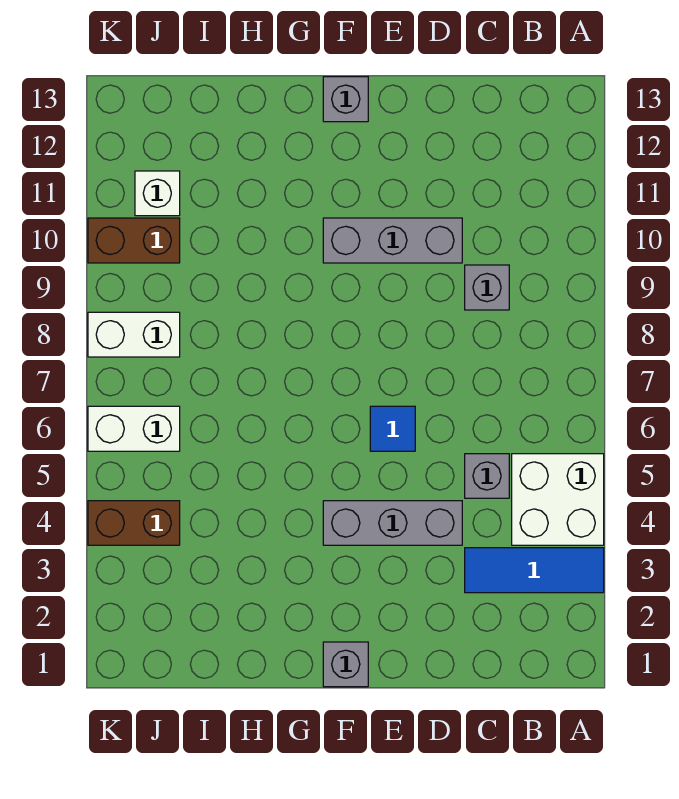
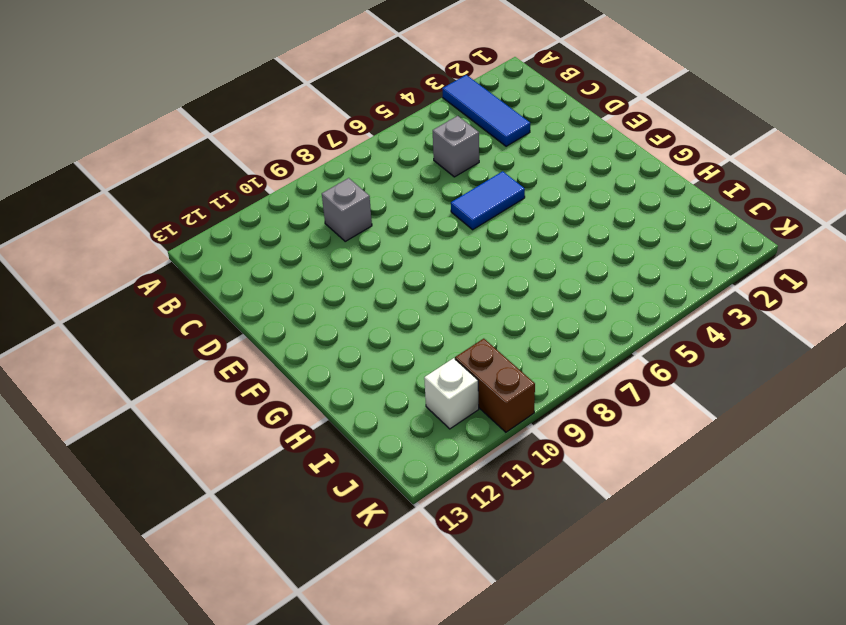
blue 1x2 tile [451,171,525,230] -> blue 1x1 tile [370,406,415,451]
none -> white 2x2 brick [512,454,604,545]
none -> grey 1x3 brick [323,501,462,545]
none -> grey 1x3 brick [323,218,462,263]

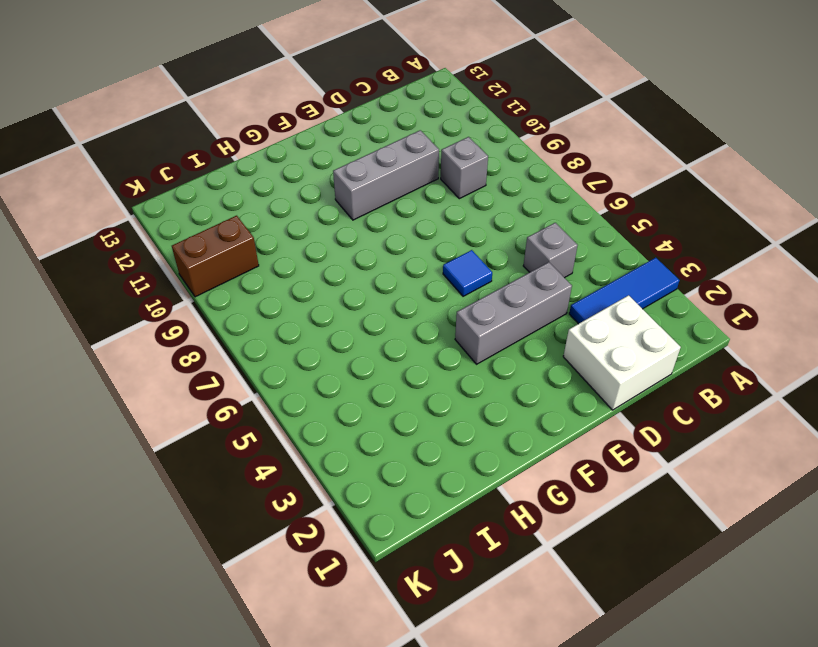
white 2x2 brick [563,295,681,410] -> white 2x2 brick moved to [512,454,604,545]
none -> grey 1x1 brick [323,642,368,687]
none -> grey 1x1 brick [323,77,368,122]
none -> brown 1x2 brick [88,501,180,545]

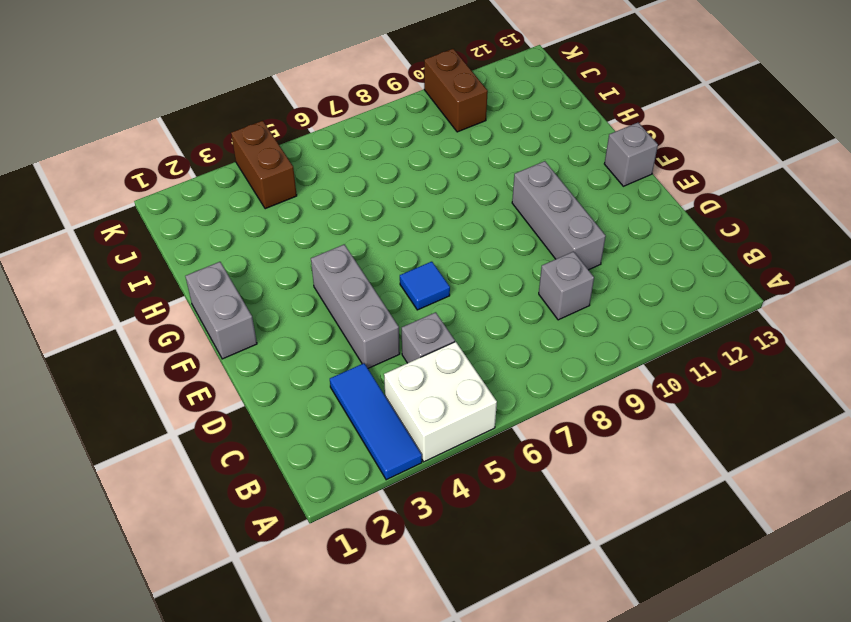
grey 1x2 brick [185,262,257,359] -> grey 1x1 brick [323,642,368,687]
none -> white 1x2 brick [88,406,180,451]
none -> white 1x2 brick [88,312,180,357]
none -> white 1x1 brick [135,171,180,216]

